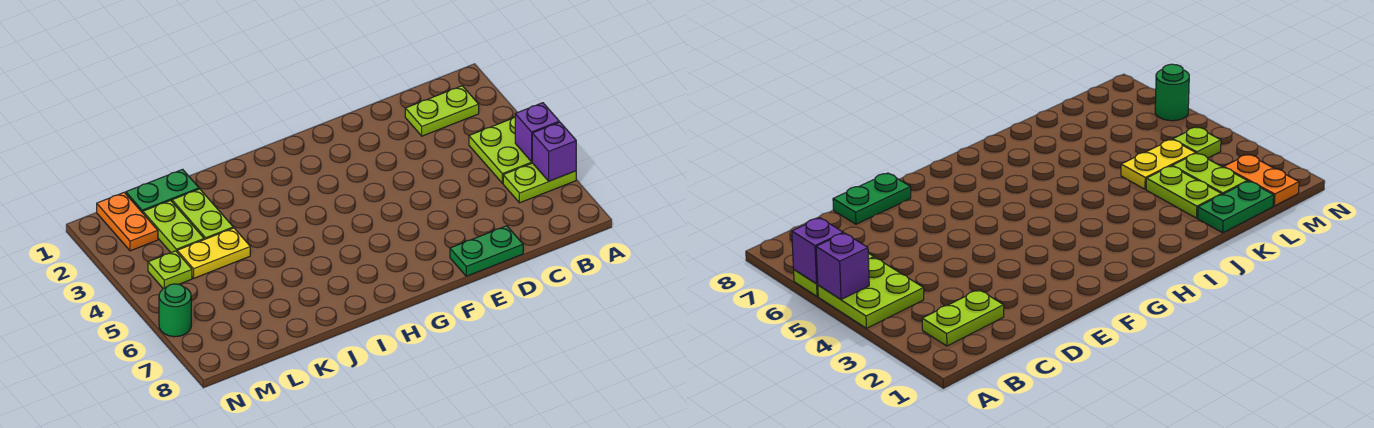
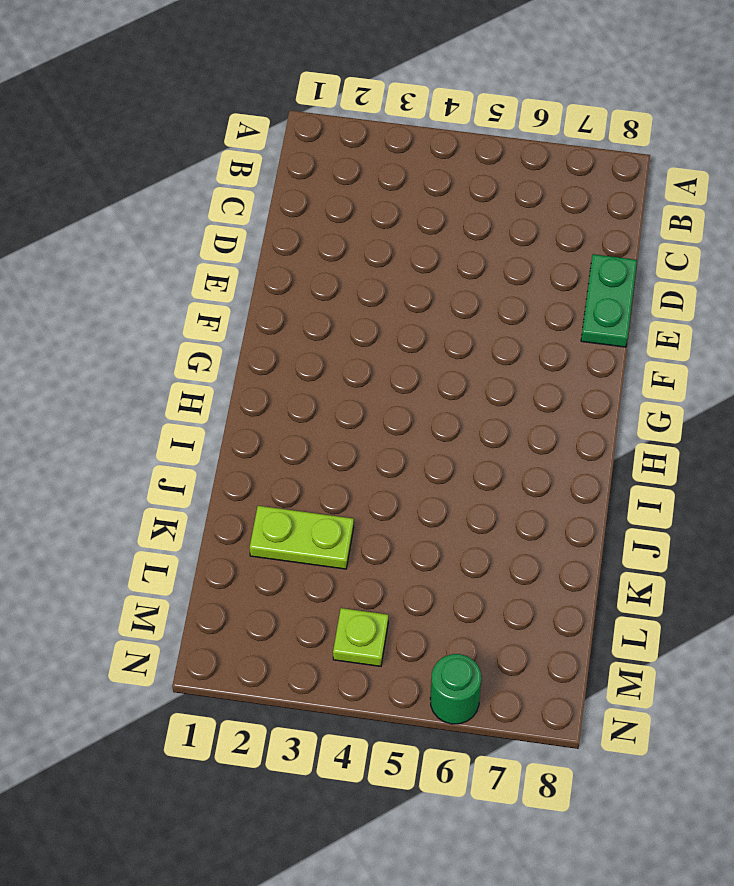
none -> lime 2x2 plate [469,117,532,183]
none -> lime 1x2 plate [503,163,576,203]
none -> lime 1x2 plate [405,86,479,136]

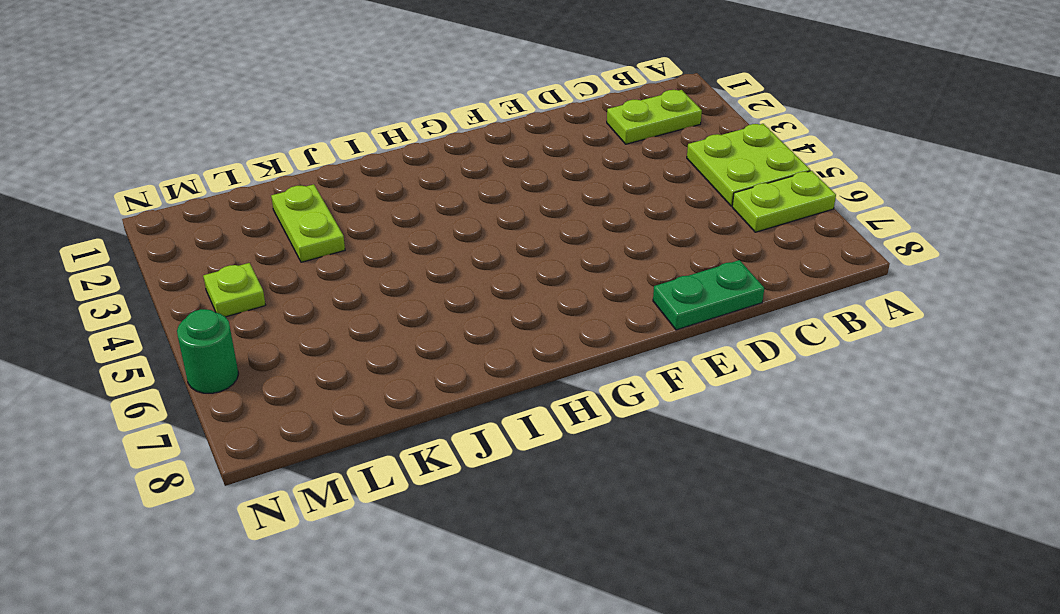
none -> green 1x2 plate [126,169,199,213]
none -> yellow 1x2 plate [177,228,250,278]
none -> lime 1x2 plate [143,200,204,253]

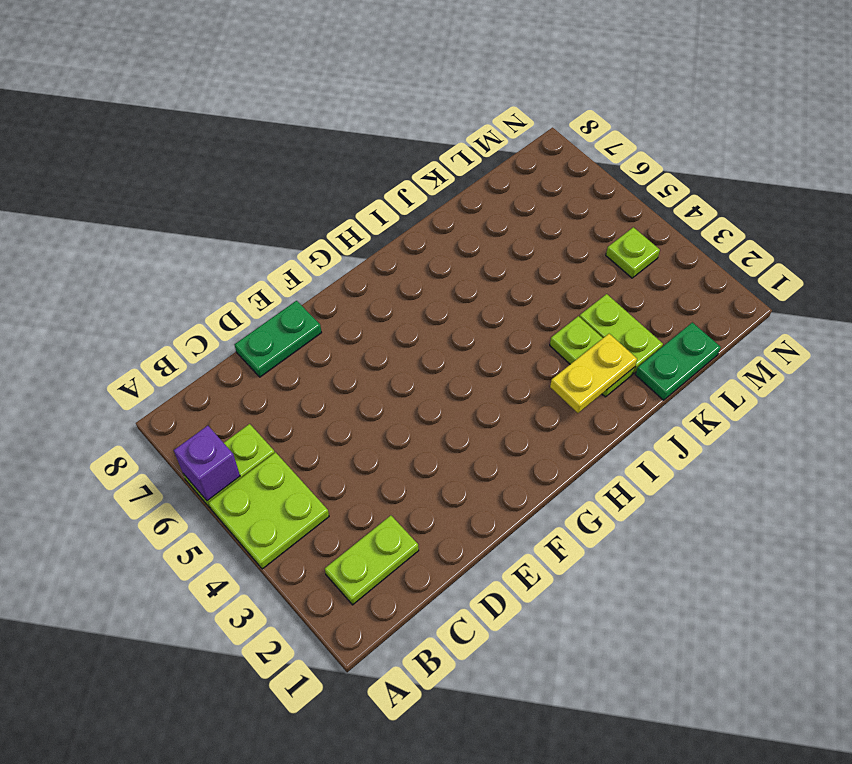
yellow 1x2 plate [550,334,637,413] -> yellow 1x2 plate moved to [177,228,250,278]
lime 1x2 plate [550,316,635,397] -> lime 1x2 plate moved to [143,200,204,253]
none -> orange 1x2 plate [97,192,158,251]
none -> green 1x1 round brick [159,284,191,337]
none -> purple 1x1 brick [515,103,559,162]

